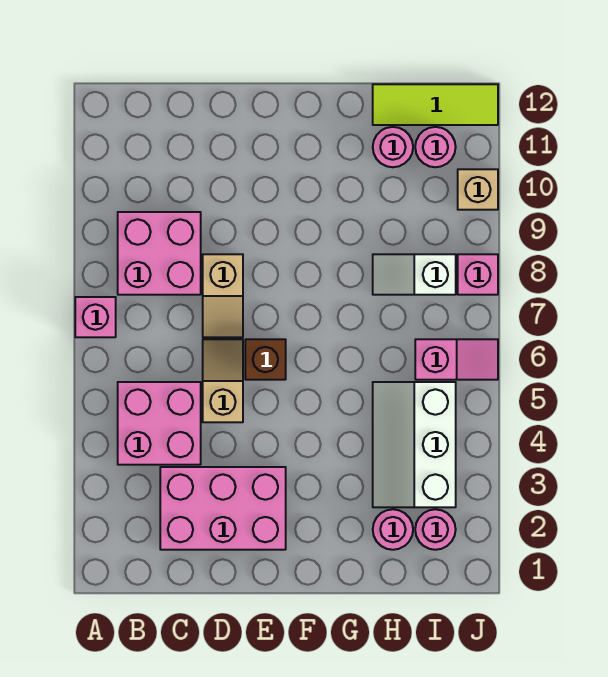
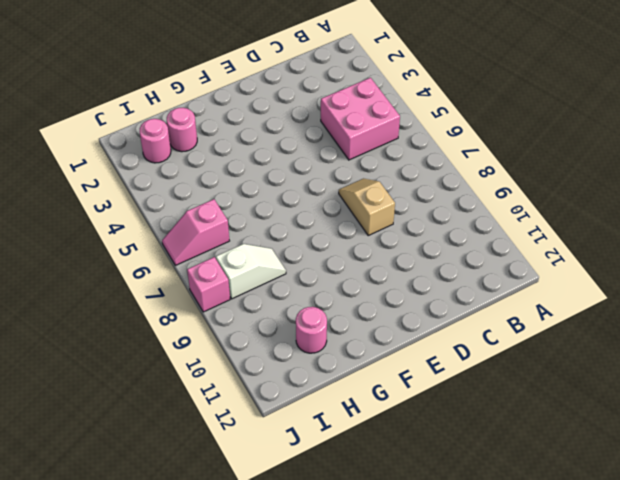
none -> pink 1x1 brick [75,297,116,337]
none -> pink 2x2 brick [118,212,201,295]
none -> pink 2x3 brick [160,467,286,550]

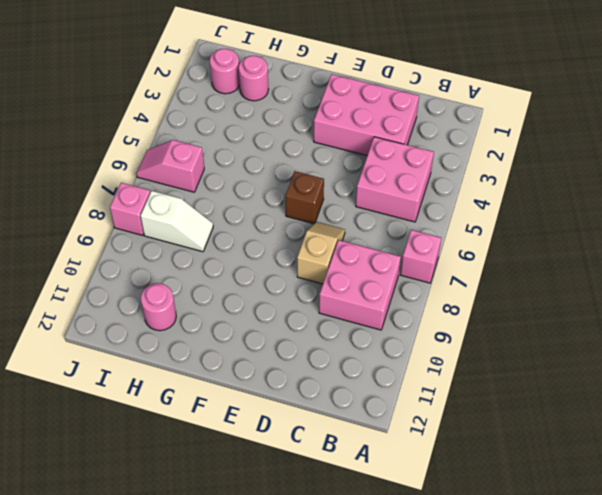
none -> tan 1x2 slope [203,339,243,422]
none -> white 2x3 slope [373,382,456,507]
none -> lime 1x3 tile [373,84,498,125]

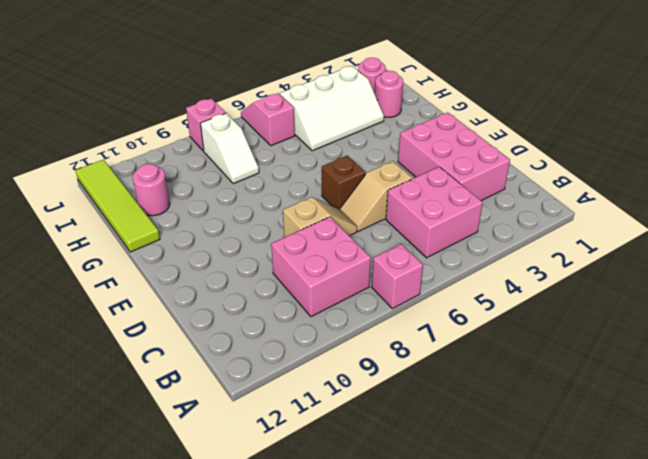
lime 1x4 tile [76,160,160,252] -> lime 1x3 tile [373,84,498,125]
none -> pink 1x1 round brick [415,127,456,167]
none -> tan 1x1 brick [458,169,498,210]

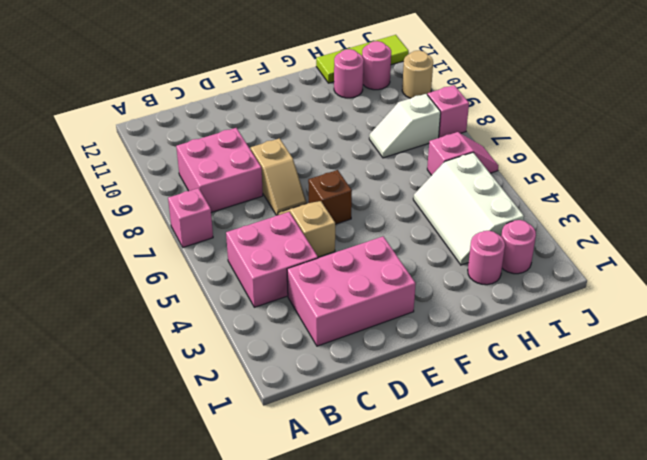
tan 1x1 round brick [402,50,433,98] -> tan 1x1 brick [458,169,498,210]

